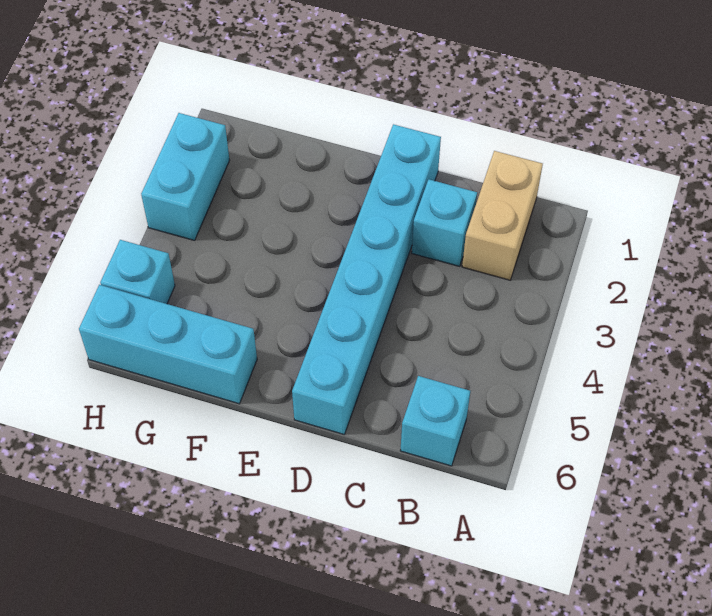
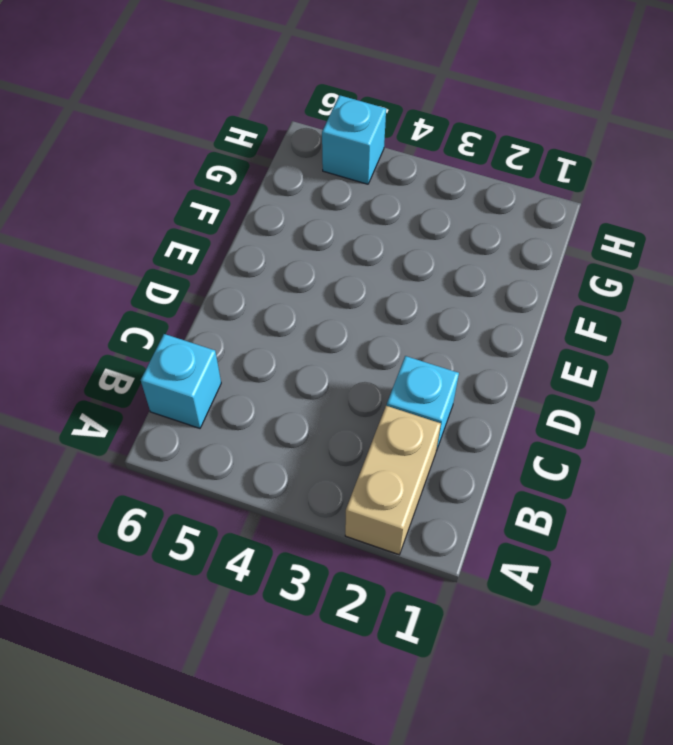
tan 1x2 brick [345,406,441,555] -> tan 1x2 brick turned to [462,151,543,280]
none -> cyan 1x6 brick [292,124,441,434]
none -> cyan 1x3 brick [79,285,257,404]

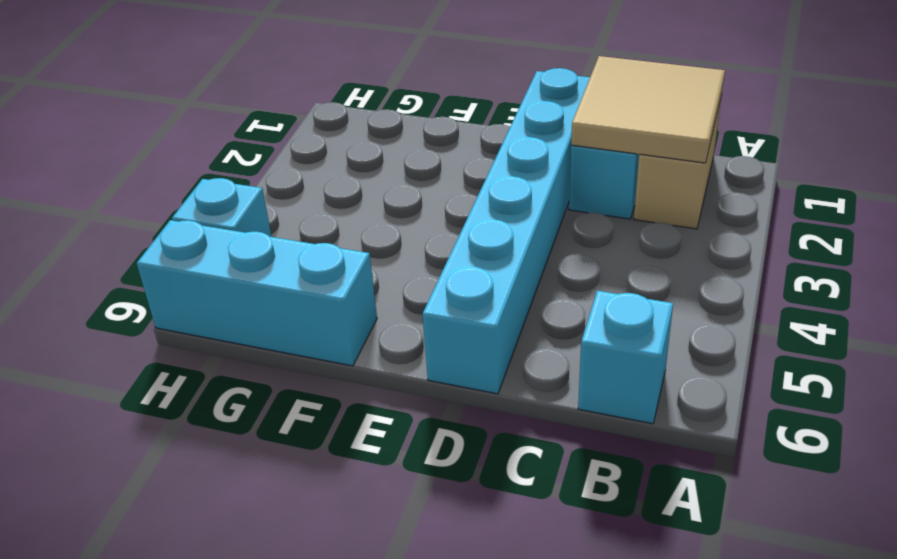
tan 2x2 tile [571,56,725,163] -> none
none -> cyan 1x2 brick [141,113,230,241]

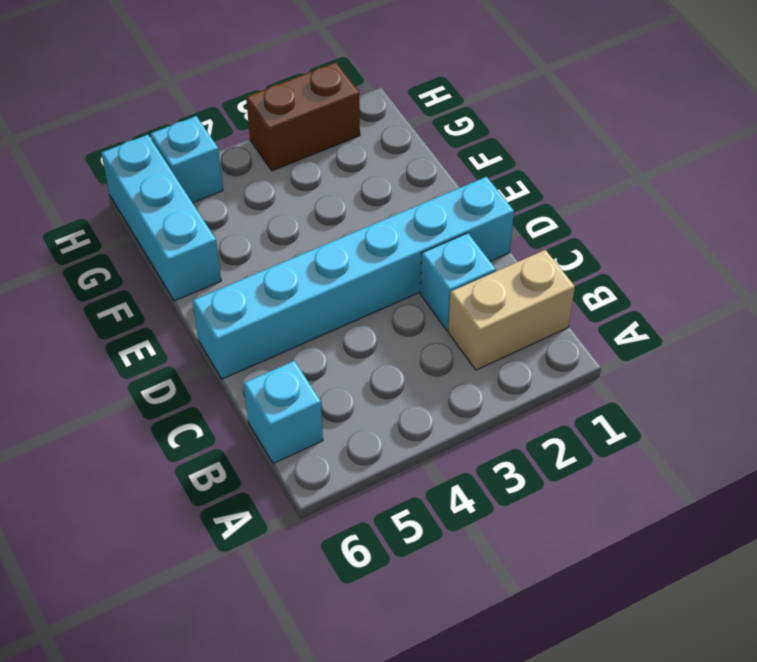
brown 1x2 brick [246,62,360,171] -> cyan 1x2 brick [141,113,230,241]

